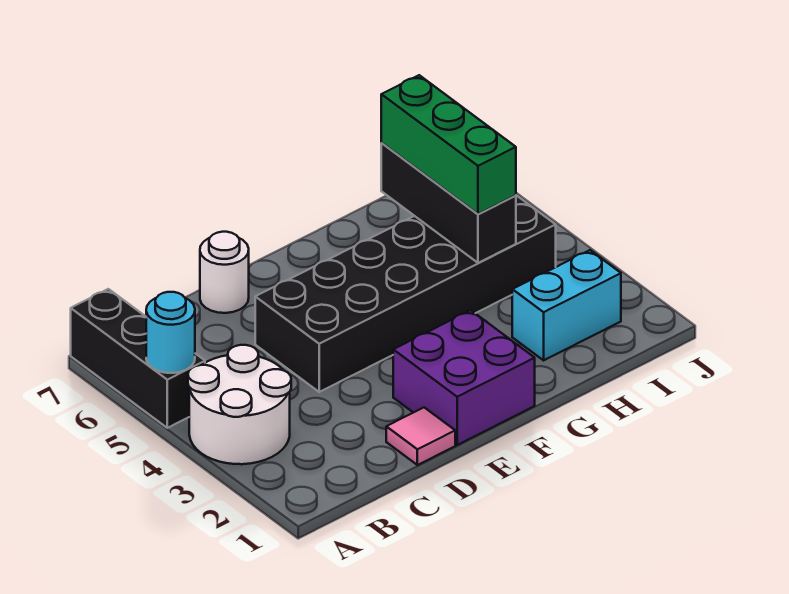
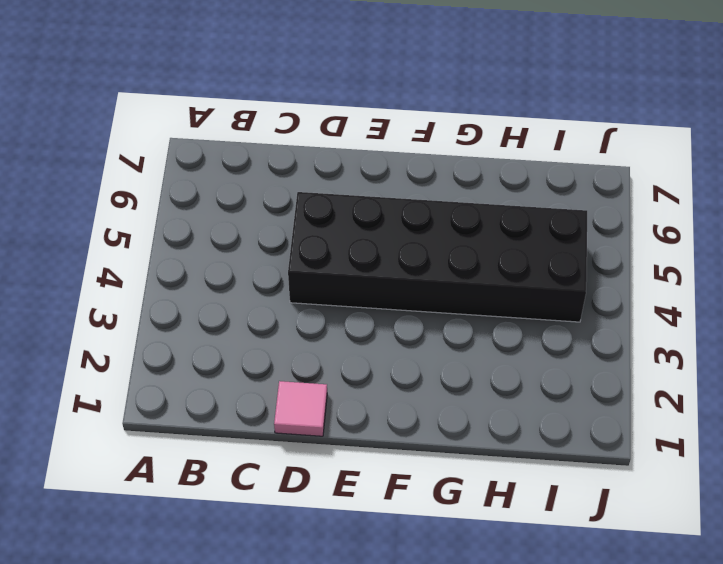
none -> white 2x2 round brick [188,345,291,464]
none -> black 1x3 brick [71,289,205,428]

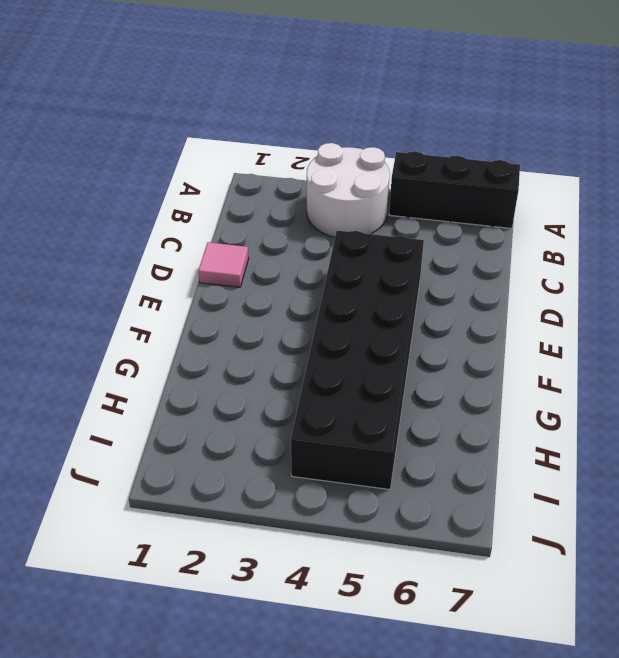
none -> white 1x1 round brick [200,232,249,313]
none -> purple 2x2 brick [393,310,535,445]

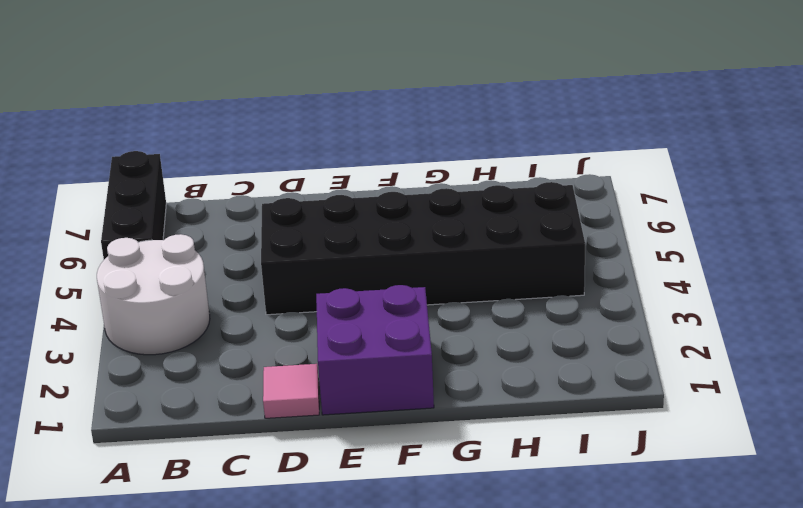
none -> white 1x1 round brick [200,232,249,313]
none -> cyan 1x2 brick [512,250,621,360]

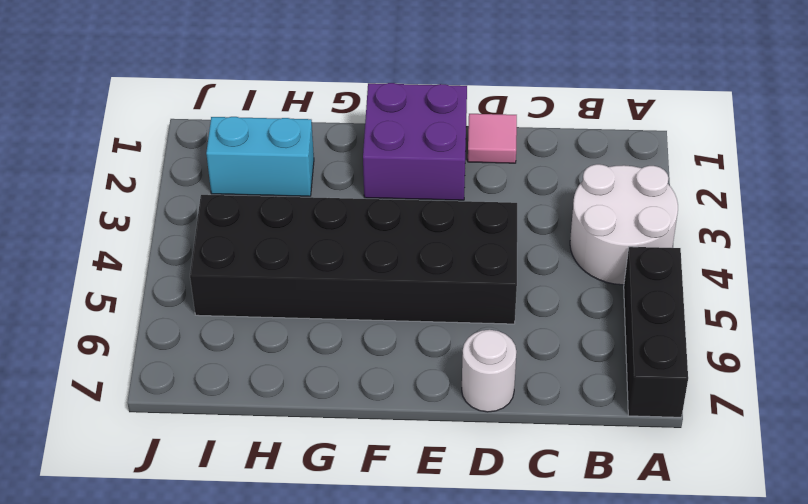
none -> cyan 1x1 round brick [146,292,195,373]
none -> black 1x3 brick [381,143,516,263]

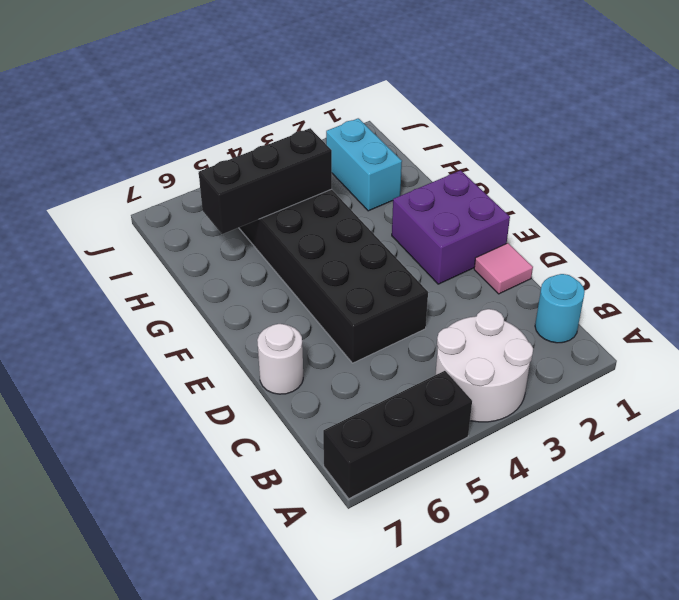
cyan 1x1 round brick [535,274,585,343] -> cyan 1x1 round brick moved to [146,292,195,373]
none -> green 1x3 brick [381,75,516,214]

